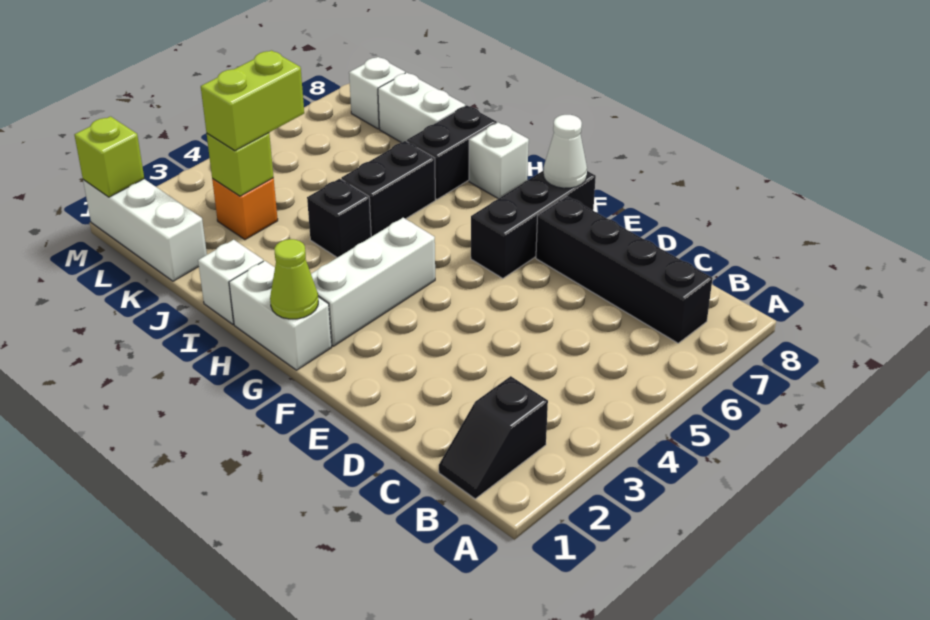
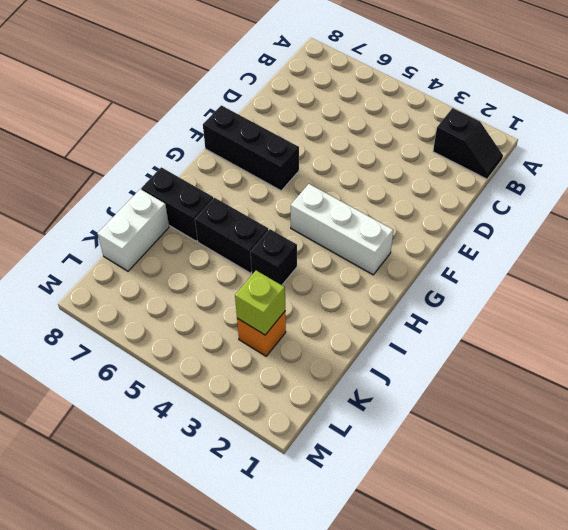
none -> black 1x4 brick [536,196,713,343]
none -> white 1x2 brick [229,261,332,370]
none -> white 1x1 brick [469,123,529,199]

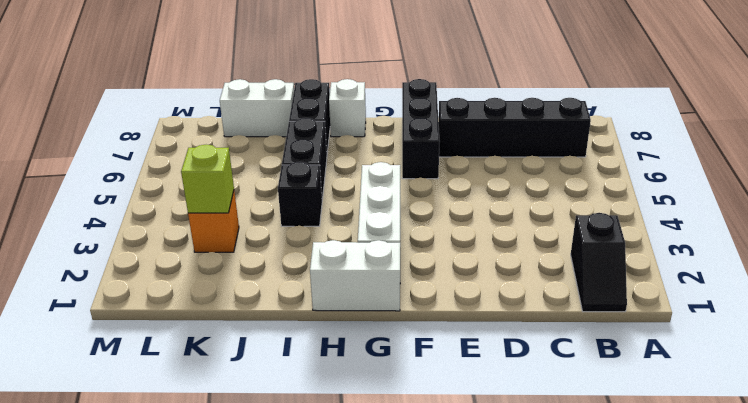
none -> white 1x1 brick [198,240,263,324]
none -> white 1x3 brick [83,179,207,281]
none -> white 1x1 brick [349,57,405,129]

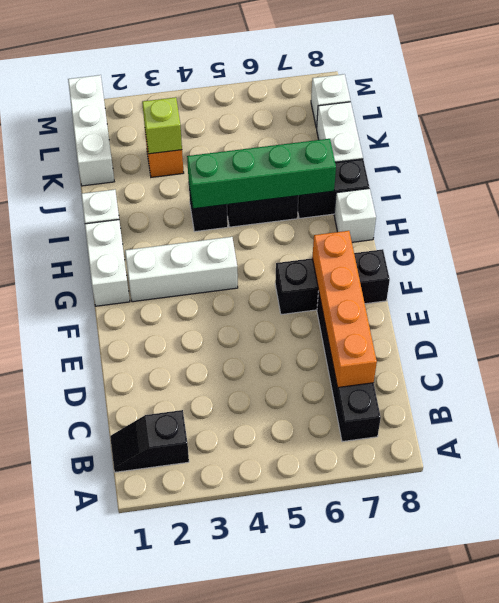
orange 1x4 brick [312,231,377,387] -> none
green 1x4 brick [187,139,336,209] -> none
none -> white 1x1 cone [544,115,587,188]
none -> lime 1x1 cone [270,239,318,319]
none -> lime 1x1 brick [75,116,144,197]

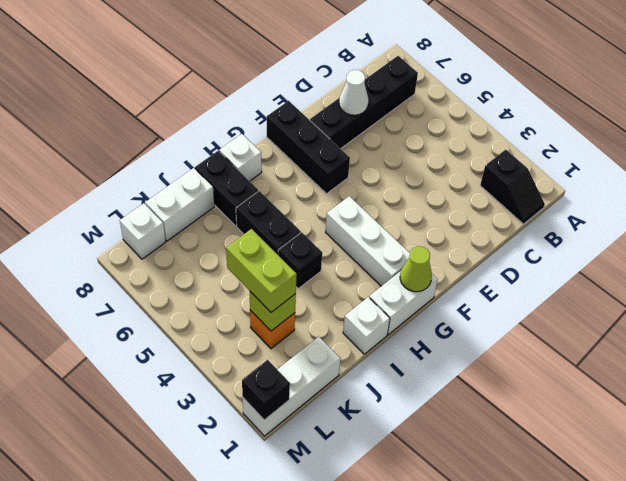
white 1x1 cone [339,70,368,115] -> white 1x1 cone moved to [544,115,587,188]
black 1x1 brick [242,360,290,420] -> lime 1x1 brick [75,116,144,197]

